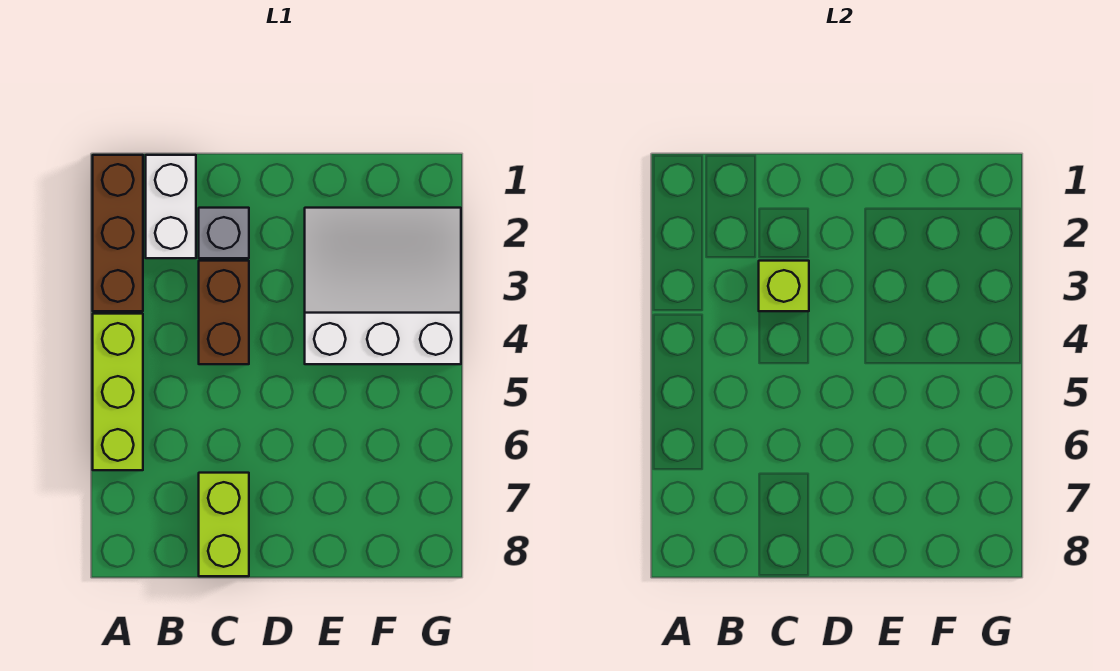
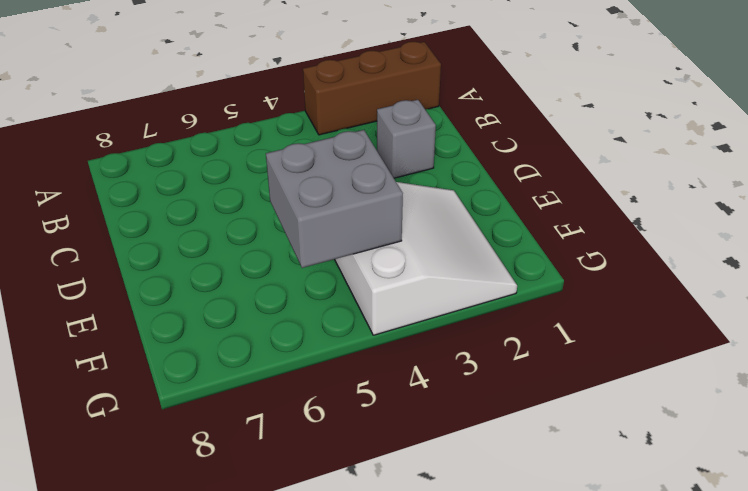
grey 2x2 brick [266,130,403,268] -> none
none -> lime 1x3 brick [93,314,143,470]
none -> white 1x2 brick [146,155,196,258]

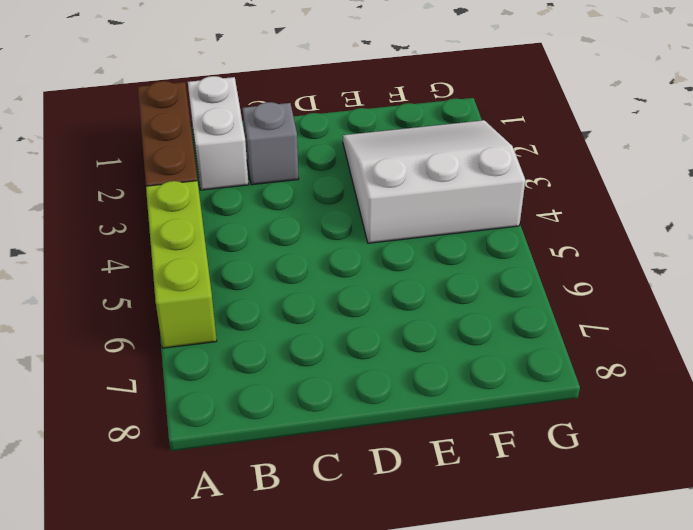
none -> brown 1x2 brick [199,261,249,364]
none -> lime 1x2 brick [199,473,249,576]

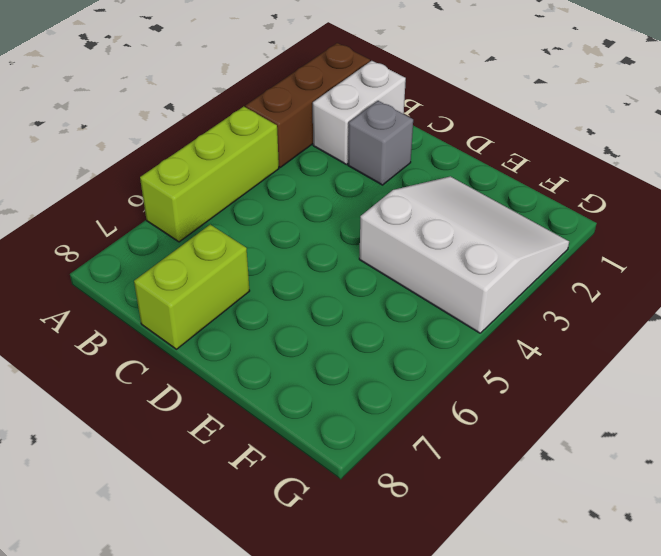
none -> brown 1x2 brick [199,261,249,364]
none -> lime 1x1 brick [759,261,809,311]

